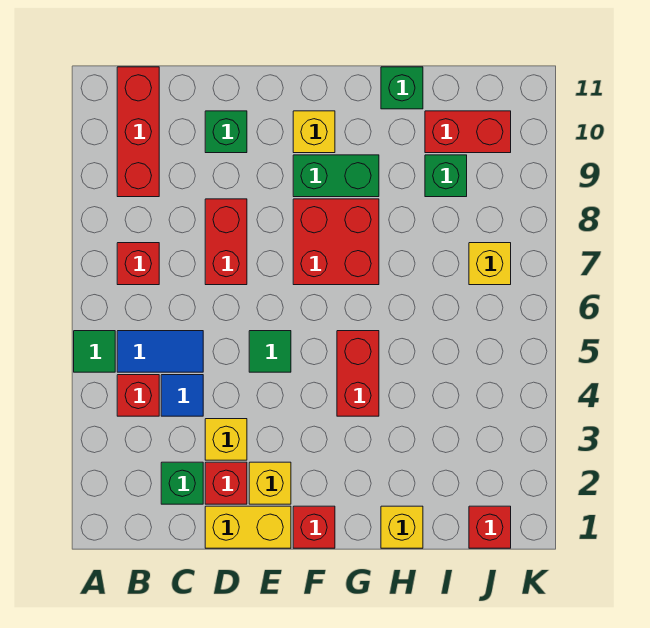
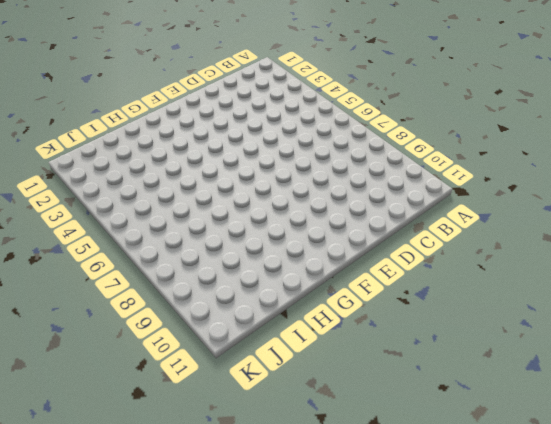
none -> green 1x1 tile [74,331,115,372]
none -> red 1x1 brick [117,375,159,416]
none -> blue 1x2 tile [117,331,203,372]

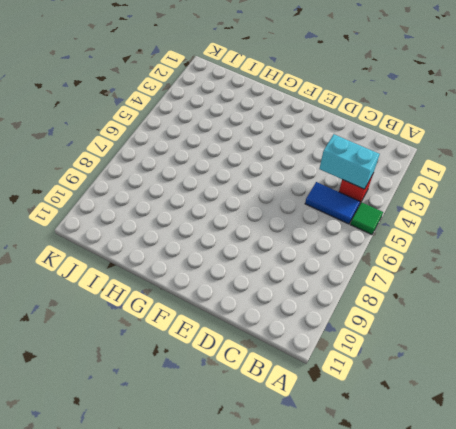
cyan 1x2 brick [319,134,380,189] -> none
none -> red 1x1 brick [117,243,159,285]
none -> red 1x3 brick [117,67,159,197]
none -> green 1x1 brick [161,462,203,504]

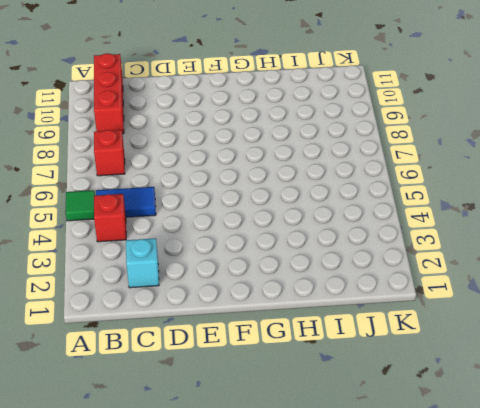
cyan 1x1 brick [126,238,159,288] -> green 1x1 brick [161,462,203,504]
none -> blue 1x1 tile [161,375,203,416]
none -> yellow 1x2 brick [205,506,291,548]
none -> red 1x1 brick [205,462,247,504]

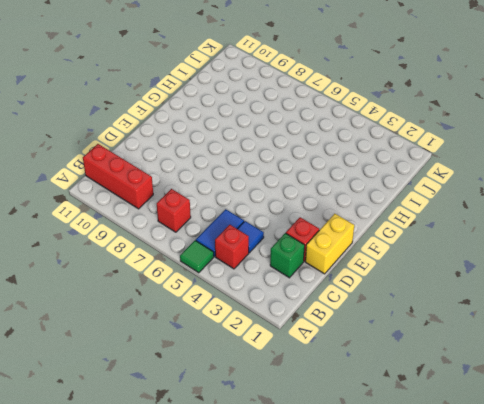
none -> yellow 1x1 brick [205,419,247,460]
none -> red 1x2 brick [205,199,247,285]
none -> green 1x1 brick [205,111,247,153]

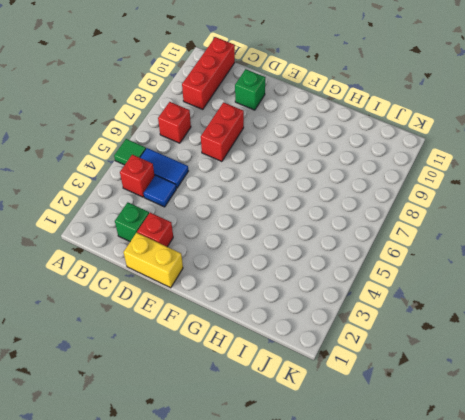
none -> yellow 1x1 brick [205,419,247,460]
none -> yellow 1x1 brick [249,462,291,504]
none -> green 1x1 tile [249,331,291,372]

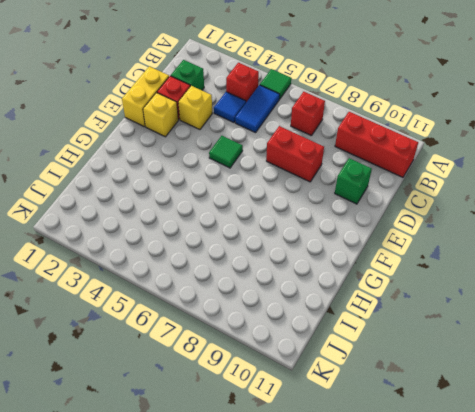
none -> red 1x1 brick [293,506,335,548]
none -> red 2x2 brick [293,199,379,285]
none -> green 1x2 brick [293,155,379,197]

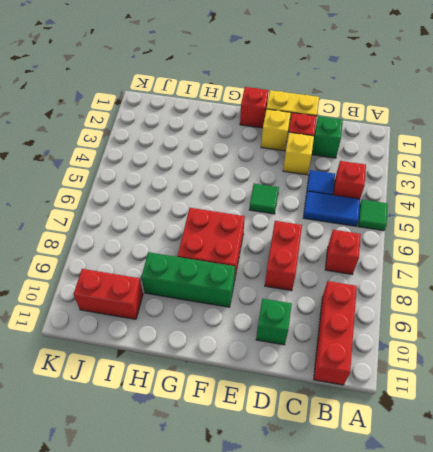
green 1x3 brick [141,252,235,307] -> green 1x2 brick [293,155,379,197]
none -> yellow 1x1 brick [293,111,335,153]
none -> red 1x2 brick [337,331,379,416]
none -> yellow 1x1 brick [381,506,423,548]

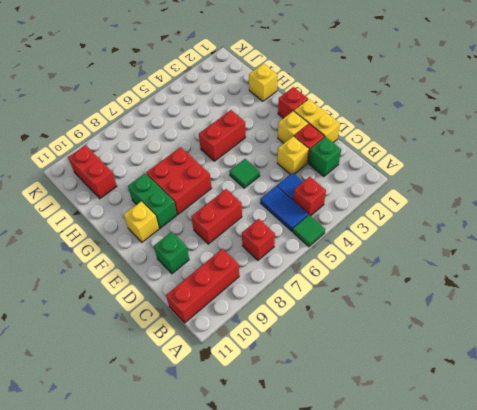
none -> green 1x1 brick [381,67,423,109]
none -> green 1x1 brick [425,155,467,197]
none -> red 1x1 brick [469,506,511,548]

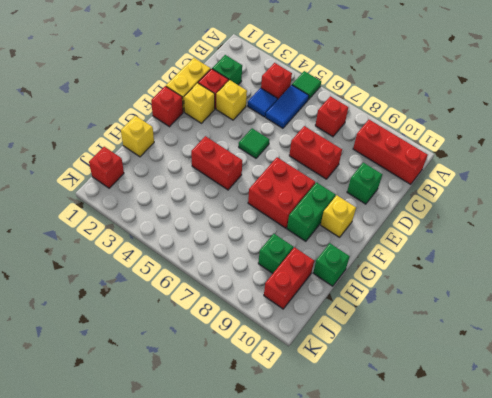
none -> yellow 1x1 brick [469,243,511,285]

